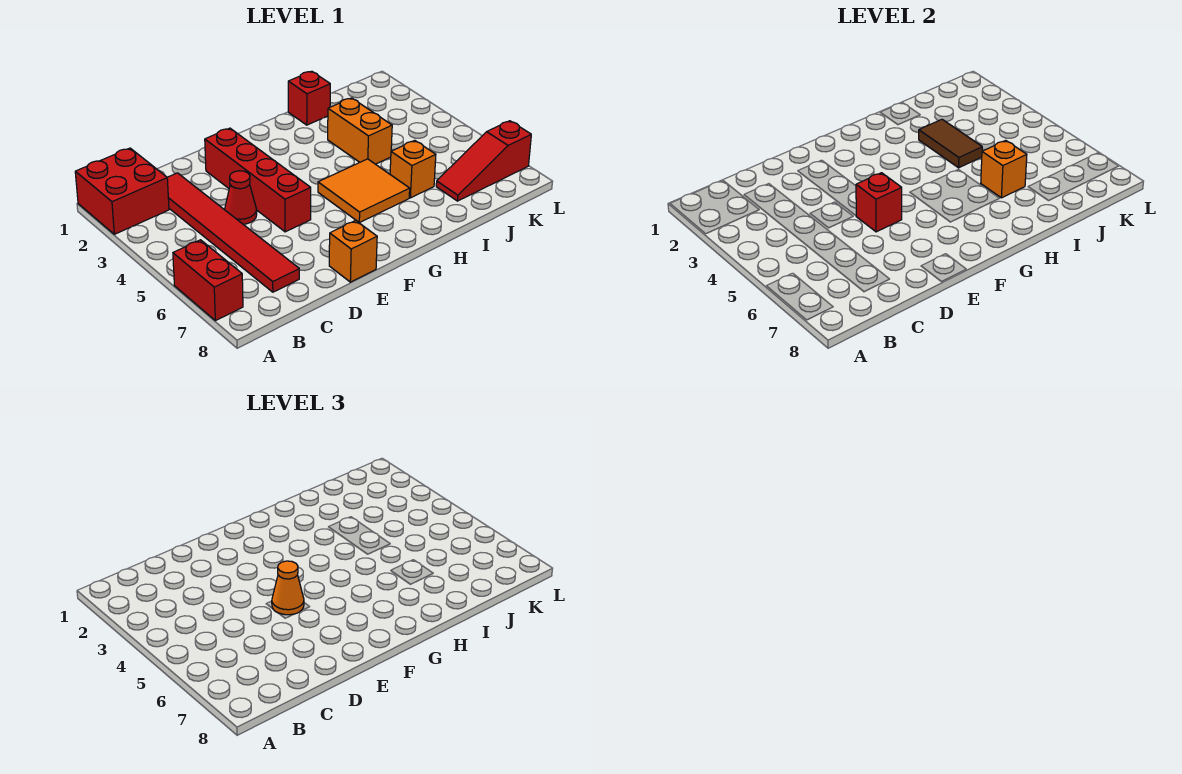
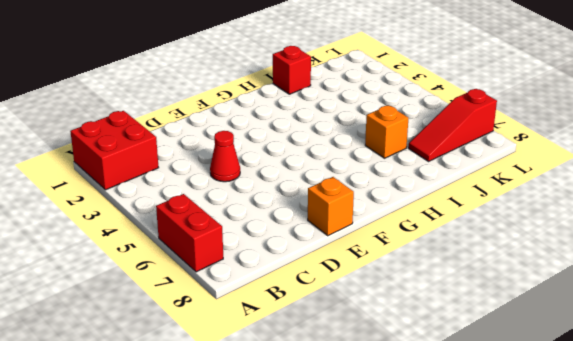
none -> red 1x6 tile [167,173,299,292]
none -> red 1x4 brick [205,128,311,232]
none -> orange 2x2 tile [318,159,410,223]

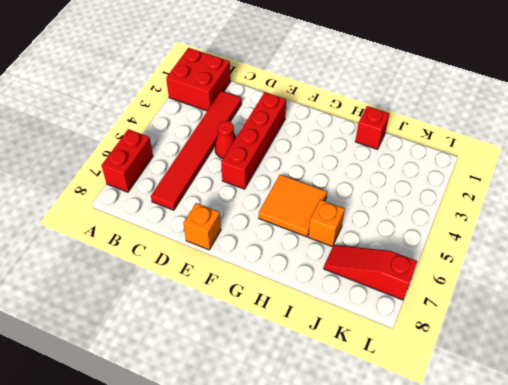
none -> orange 1x2 brick [328,98,392,164]
none -> red 1x1 brick [856,173,902,232]
none -> brown 1x2 tile [919,119,982,168]

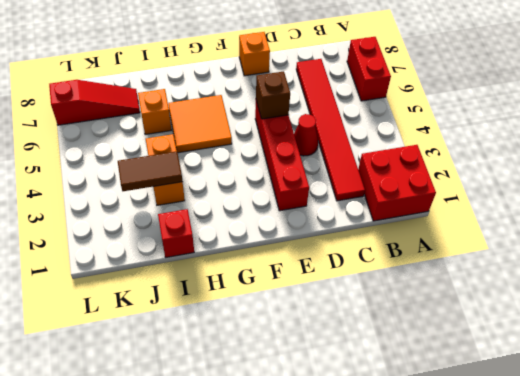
brown 1x1 brick [256,71,290,119] -> red 1x1 brick [856,173,902,232]
brown 1x2 tile [118,151,182,191] -> brown 1x2 tile turned to [919,119,982,168]
none -> orange 1x1 brick [981,140,1027,198]
none -> orange 1x1 cone [272,561,304,615]

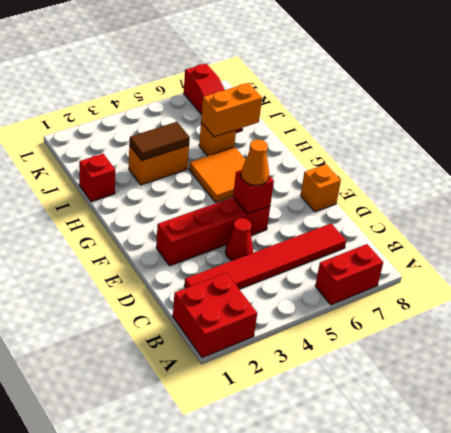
orange 1x2 brick [201,83,262,137] -> orange 1x1 brick [981,140,1027,198]

